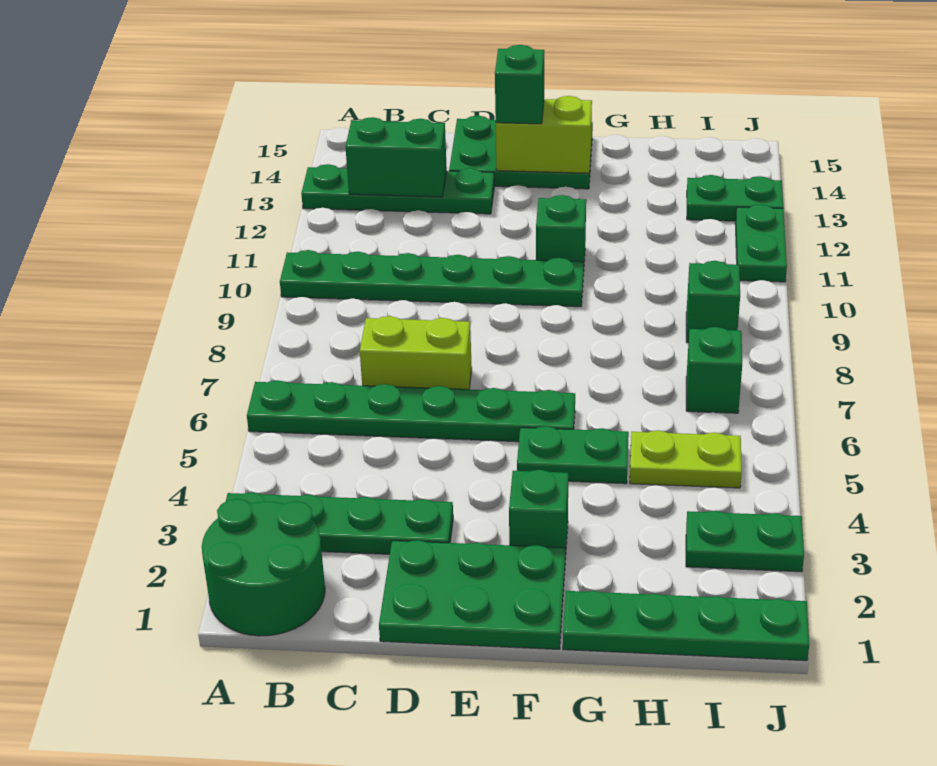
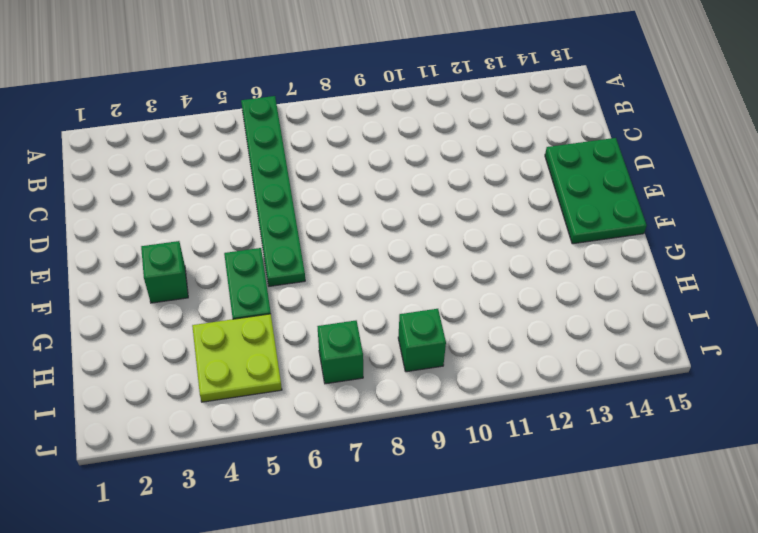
lime 2x2 plate [192,314,282,402] -> lime 1x2 plate [630,430,742,488]
none -> green 2x2 round brick [202,499,325,636]
none -> green 1x4 plate [226,492,453,554]
none -> green 1x6 plate [280,250,584,307]

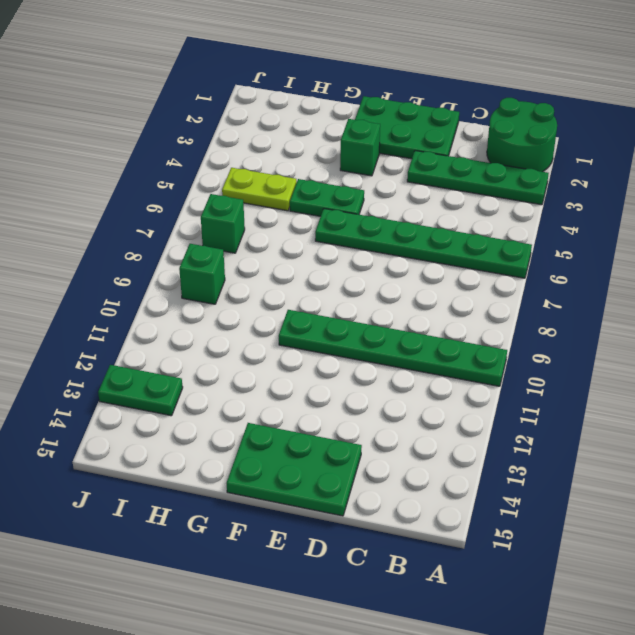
none -> green 1x4 plate [301,164,494,214]
none -> lime 1x2 brick [360,316,472,389]
none -> green 1x1 brick [536,195,586,262]

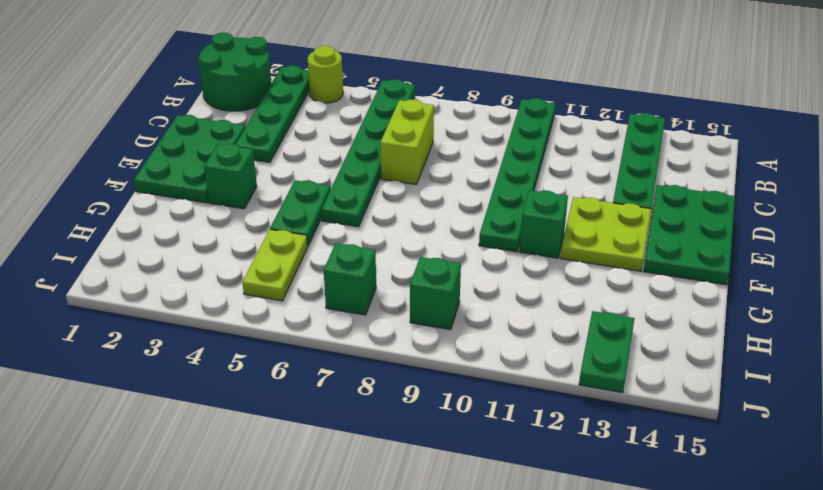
lime 1x1 round brick [308,46,343,103] -> none
lime 2x2 plate [560,197,651,271] -> none
none -> green 1x4 plate [563,591,809,661]
none -> green 1x2 plate [686,511,804,572]
none -> green 1x2 plate [735,204,787,282]

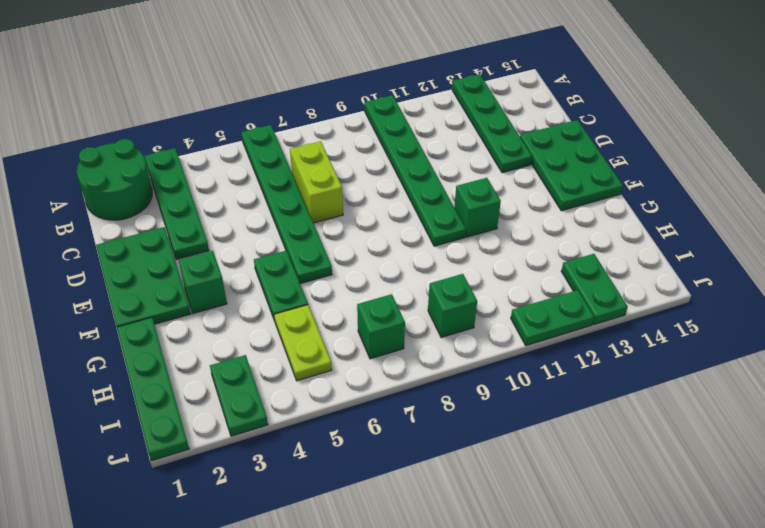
none -> green 1x2 brick [346,117,447,197]
none -> lime 1x2 brick [496,96,592,173]
none -> green 1x1 brick [495,45,544,124]

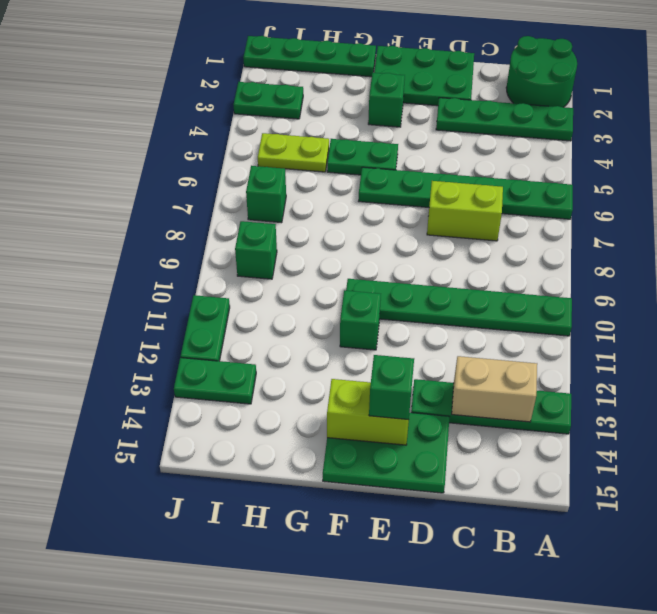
tan 1x2 brick [452,356,537,422] -> green 1x2 brick [346,117,447,197]

